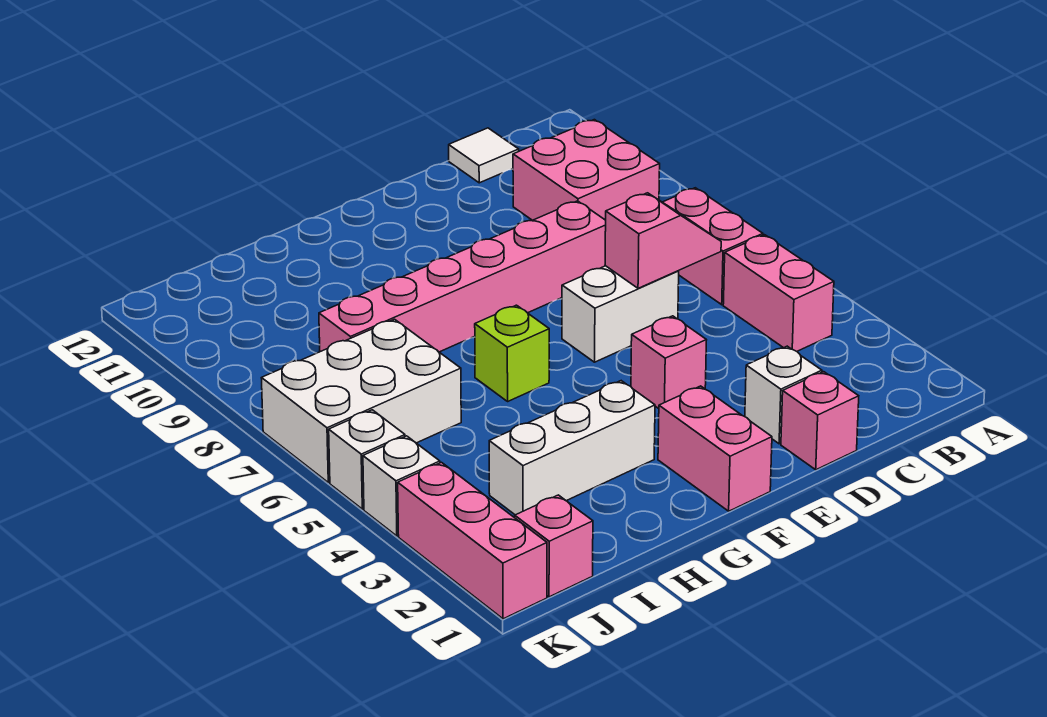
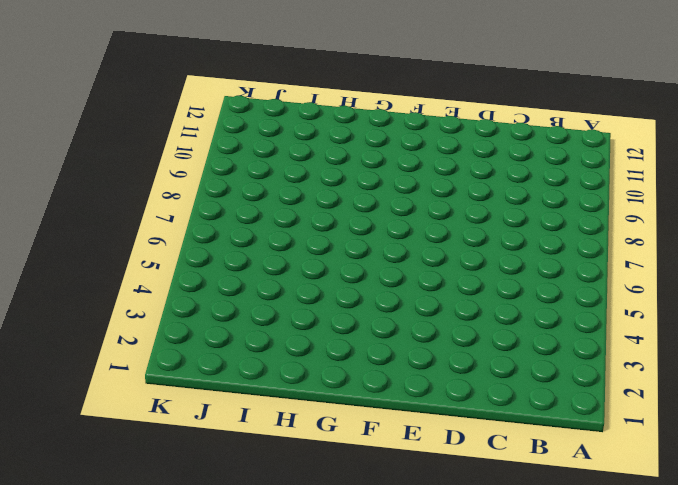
none -> pink 1x2 brick [723,235,834,351]
none -> pink 1x2 brick [663,188,763,305]
none -> pink 2x2 brick [513,120,660,220]

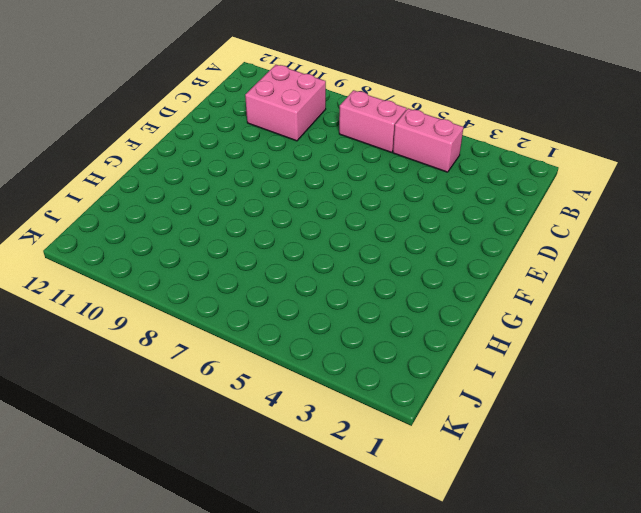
none -> white 1x1 tile [449,128,519,183]
none -> pink 1x1 brick [781,372,859,470]
none -> white 1x1 brick [745,346,822,444]

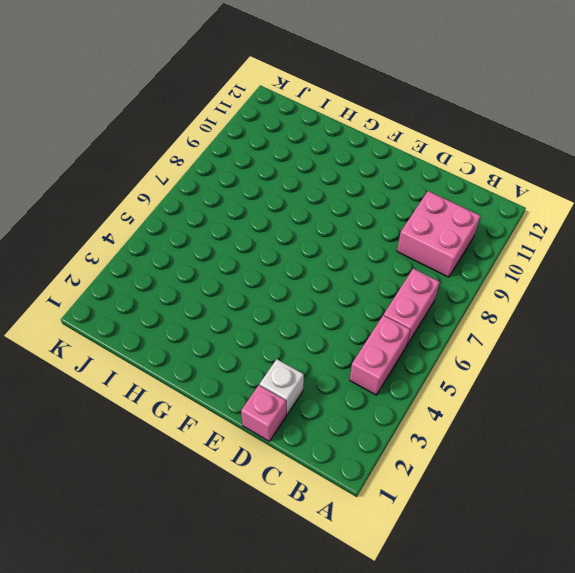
none -> white 1x1 tile [449,128,519,183]
none -> white 1x2 brick [562,266,679,362]
none -> pink 1x6 brick [319,201,606,352]

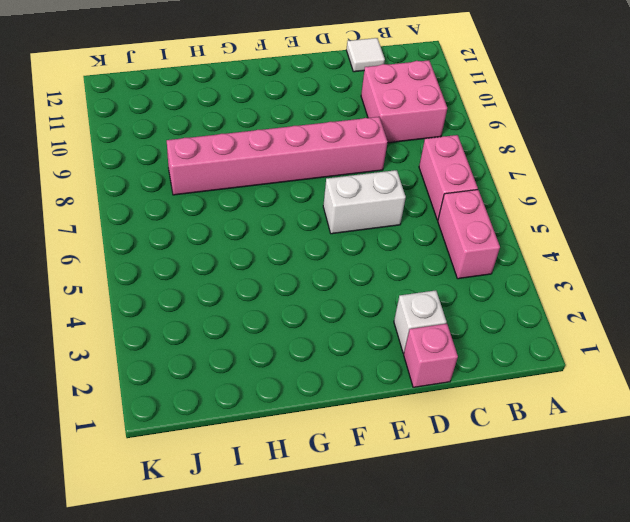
none -> pink 1x1 brick [631,316,706,409]
none -> pink 1x2 brick [658,386,772,511]
none -> white 1x3 brick [489,381,655,515]

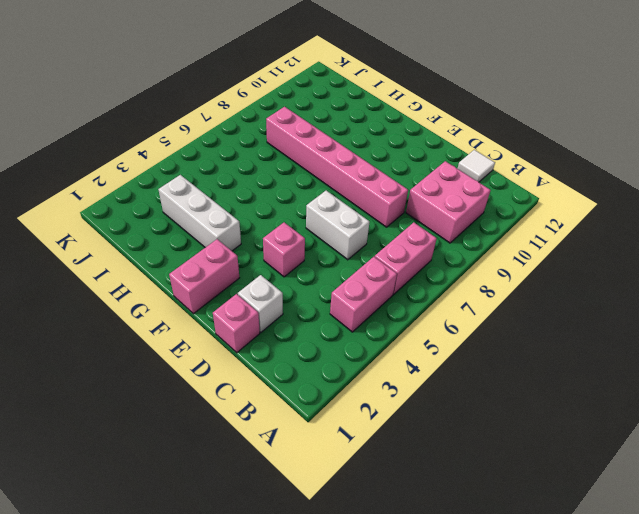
none -> lime 1x1 brick [475,305,549,401]
none -> white 2x3 brick [262,319,461,483]
none -> pink 1x1 brick [515,495,593,597]

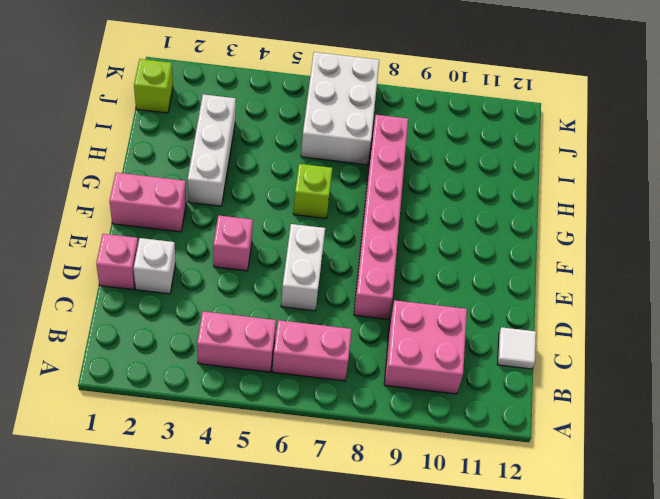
lime 1x1 brick [134,59,173,113] -> pink 1x1 brick [515,495,593,597]
none -> pink 1x3 brick [398,462,547,619]
none -> white 1x1 brick [363,436,440,536]
none -> white 1x1 brick [329,410,405,509]

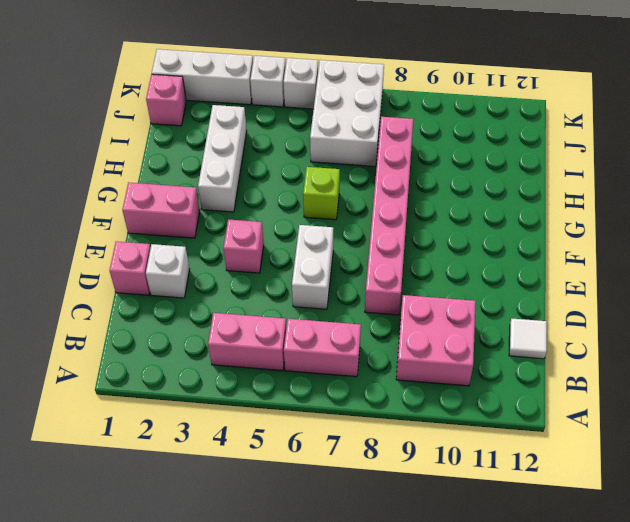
white 1x3 brick [152,49,253,105] -> pink 1x3 brick [398,462,547,619]
none -> pink 1x2 slope [605,193,721,288]

